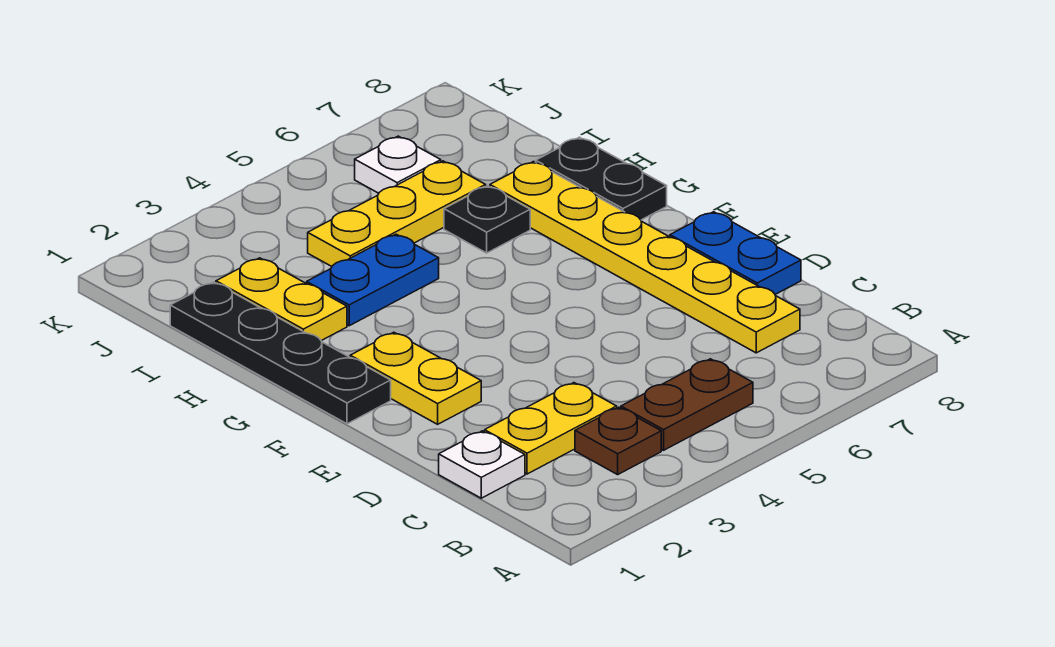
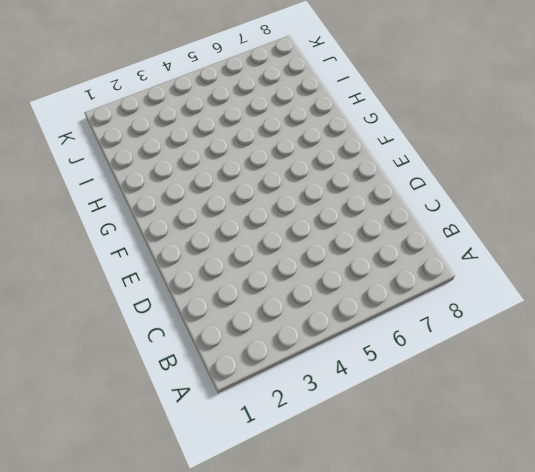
none -> brown 1x1 plate [575,407,661,475]
none -> brown 1x2 plate [621,359,753,450]
none -> white 1x1 plate [439,431,525,498]

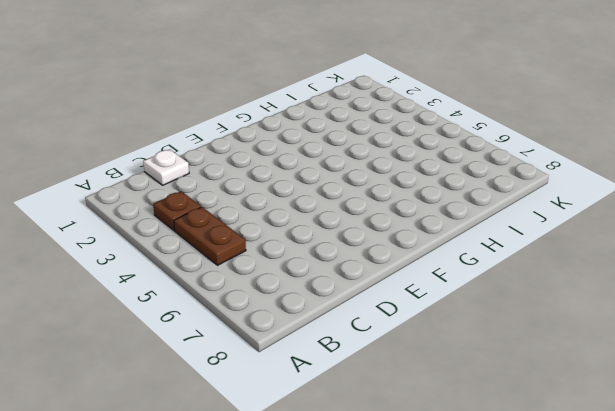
none -> yellow 1x2 plate [485,383,617,474]
none -> yellow 1x6 plate [490,162,800,353]
none -> blue 1x2 plate [670,212,801,294]

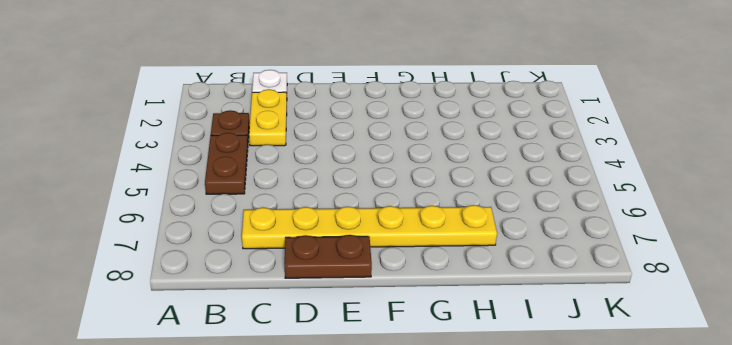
brown 1x2 plate [285,235,372,278] -> blue 1x2 plate [670,212,801,294]
none -> yellow 1x2 plate [350,332,481,424]
none -> black 1x4 plate [170,282,391,424]
none -> black 1x2 plate [536,137,667,220]

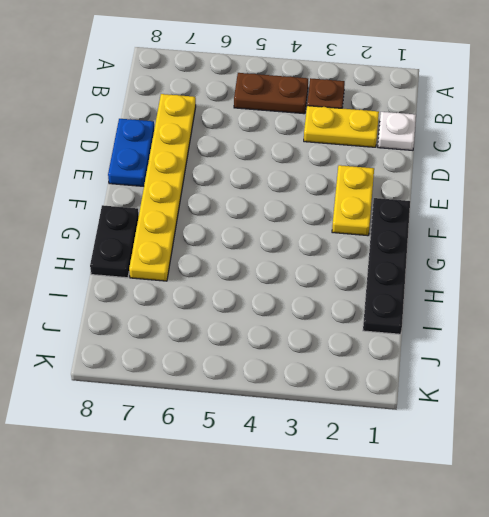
none -> yellow 1x2 plate [216,258,347,341]
none -> blue 1x2 plate [307,234,439,326]
none -> black 1x1 plate [444,186,530,253]

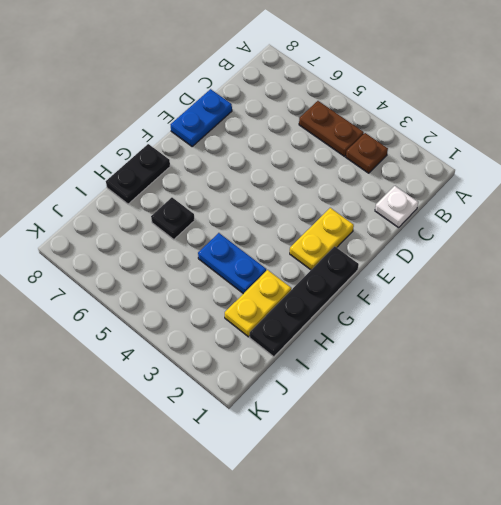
none -> yellow 1x2 plate [485,383,617,474]
none -> yellow 1x6 plate [490,162,800,353]
none -> yellow 1x3 plate [308,161,486,266]

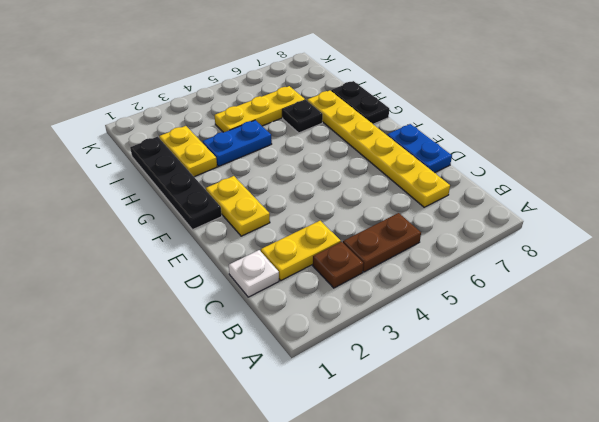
none -> white 1x1 plate [355,136,441,193]

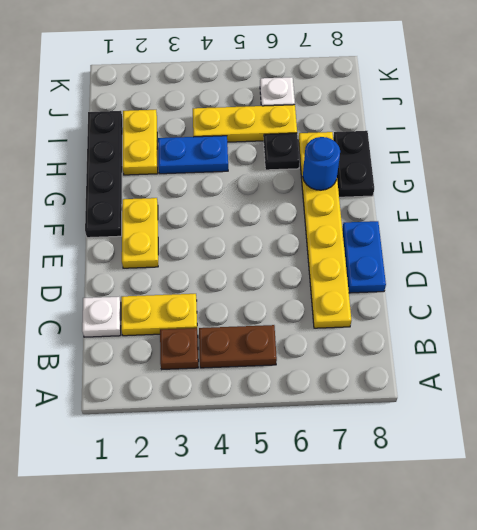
blue 1x1 round brick [303,137,340,190] -> none

